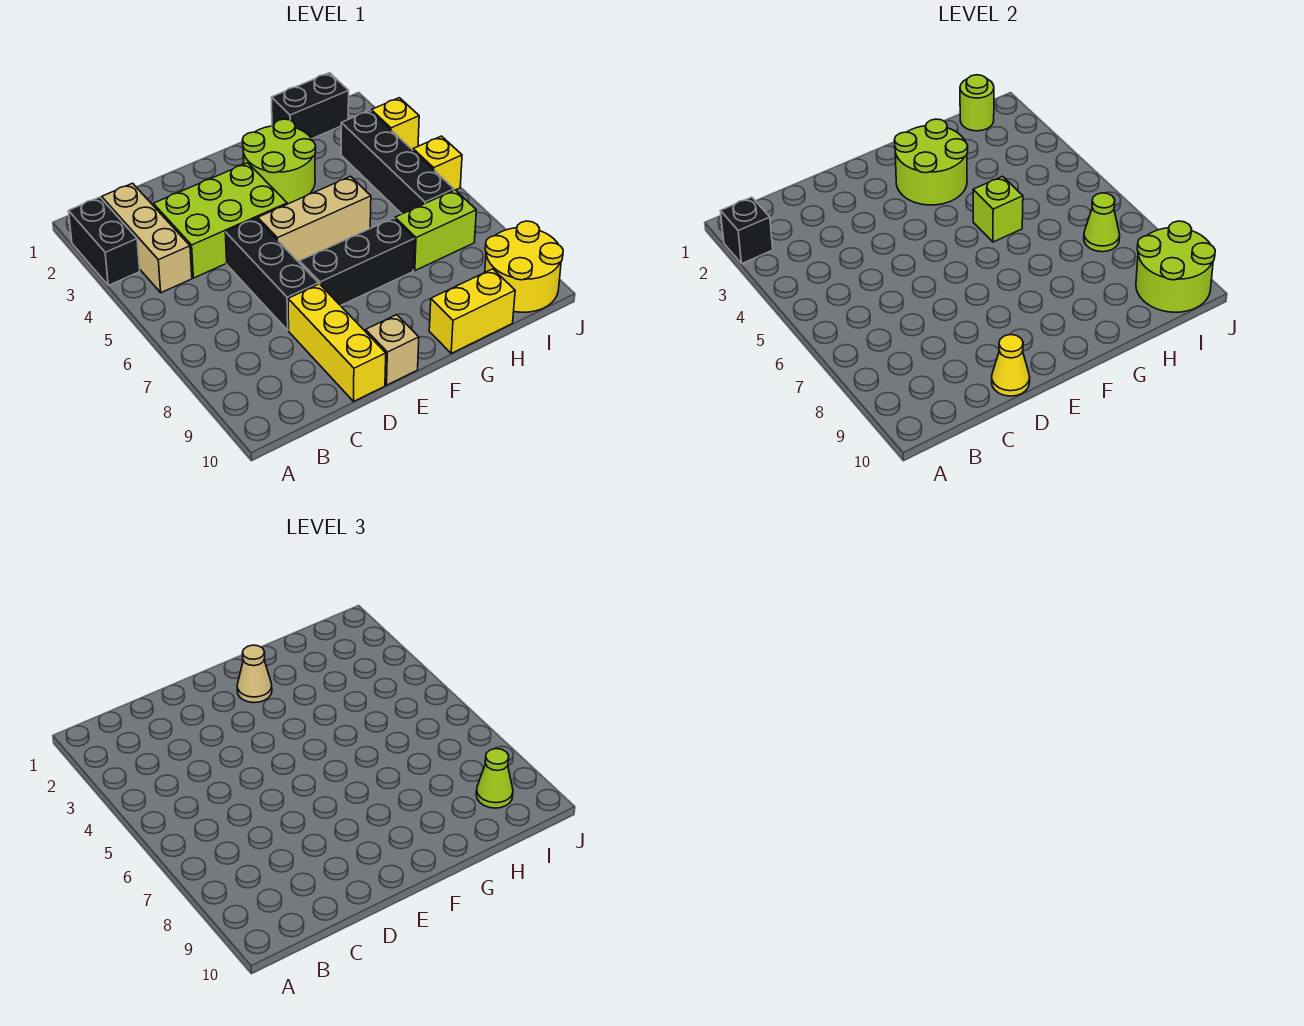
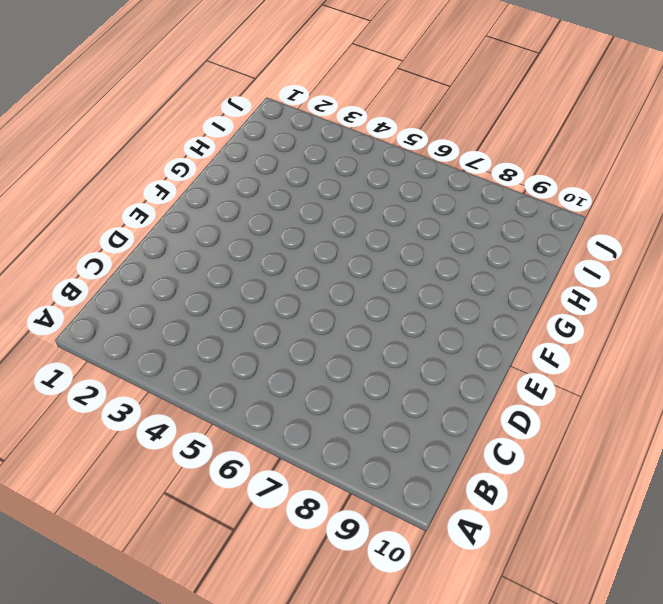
none -> black 1x2 brick [69,197,140,285]
none -> tan 1x3 brick [102,183,192,293]
none -> lime 2x3 brick [153,163,287,278]

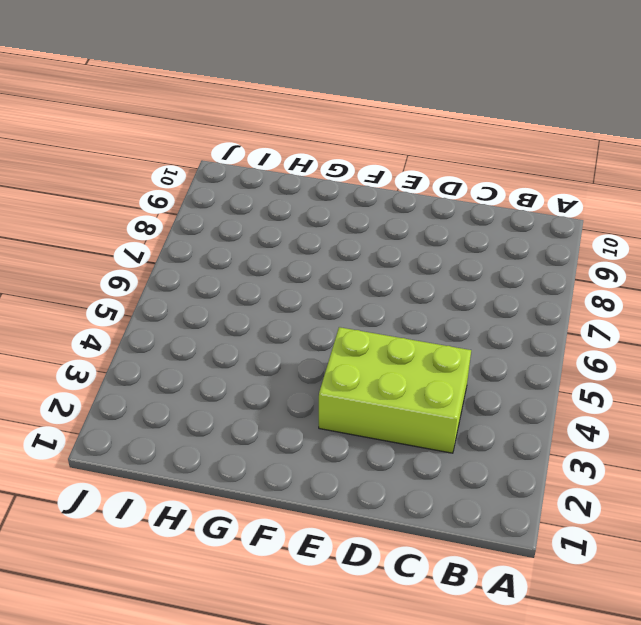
none -> black 1x2 brick [69,197,140,285]
none -> tan 1x3 brick [102,183,192,293]
none -> black 1x3 brick [225,218,318,330]

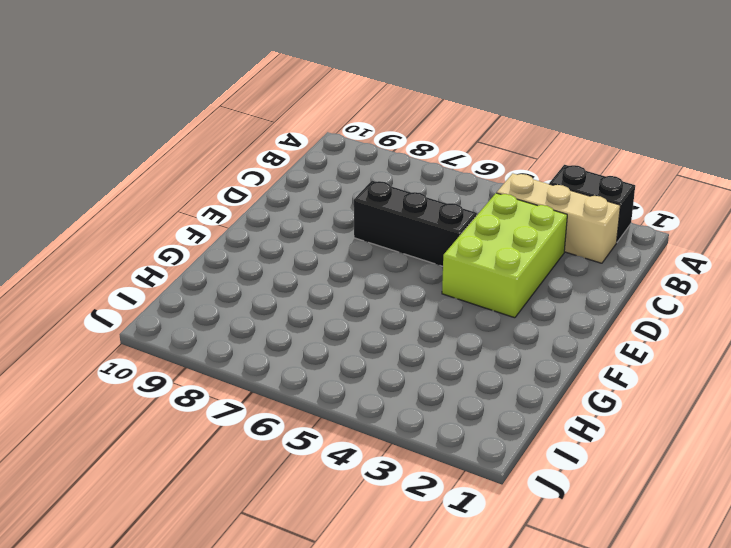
none -> yellow 1x3 brick [288,284,386,401]
none -> tan 1x3 brick [258,176,371,262]
none -> black 1x3 brick [300,218,415,306]

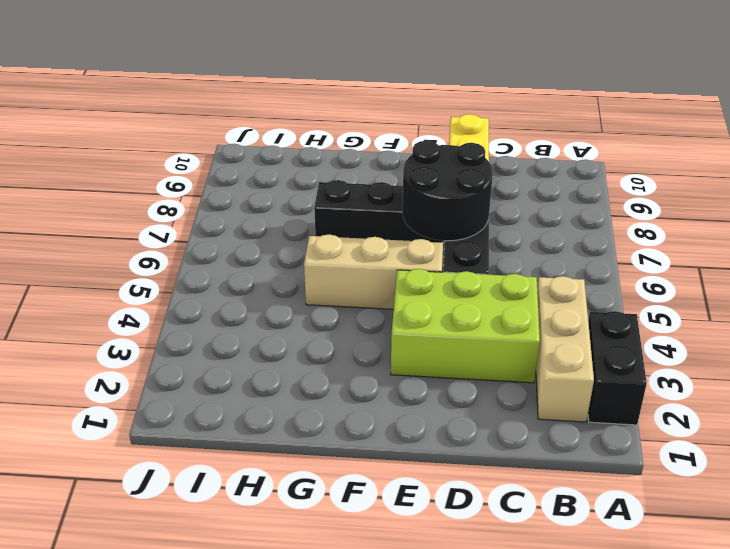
black 2x2 round brick [402,141,493,241] -> none
none -> tan 1x1 brick [366,315,419,385]
none -> lime 2x2 round brick [243,119,316,204]
none -> yellow 1x2 brick [429,269,515,353]

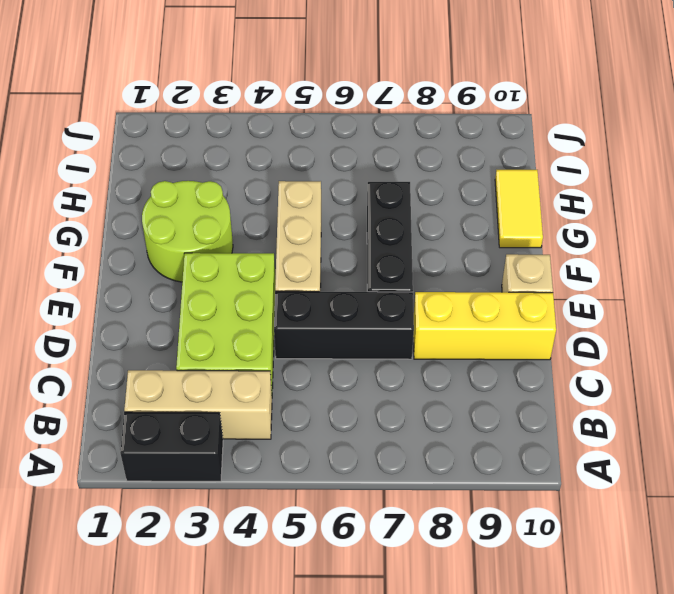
yellow 1x2 tile [495,170,543,248] -> yellow 1x2 brick [429,269,515,353]
none -> black 1x2 brick [271,73,349,139]
none -> lime 1x2 brick [395,190,476,271]
none -> black 1x4 brick [341,110,454,214]

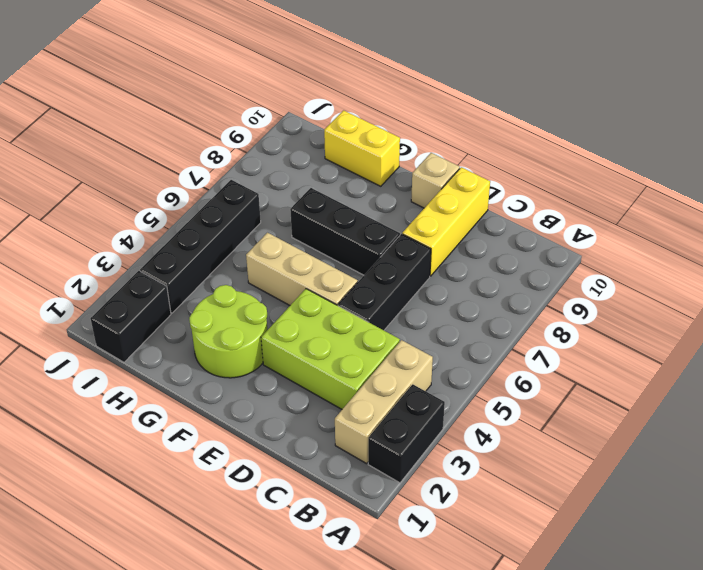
black 1x2 brick [91,271,171,362] -> black 1x2 brick turned to [271,73,349,139]
none -> lime 1x2 brick [395,190,476,271]
none -> yellow 2x2 round brick [485,221,563,312]
none -> yellow 1x1 brick [371,98,419,150]

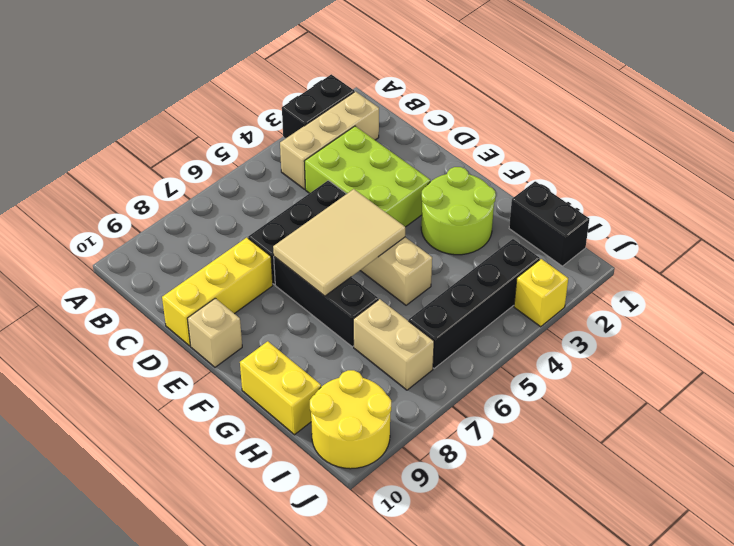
tan 2x3 tile [273,189,405,296] -> none
tan 1x2 brick [353,299,434,390] -> lime 1x2 brick [395,190,476,271]
none -> yellow 1x1 brick [413,136,462,190]
none -> black 1x1 brick [721,197,773,264]
none -> yellow 1x1 cone [992,335,1030,396]

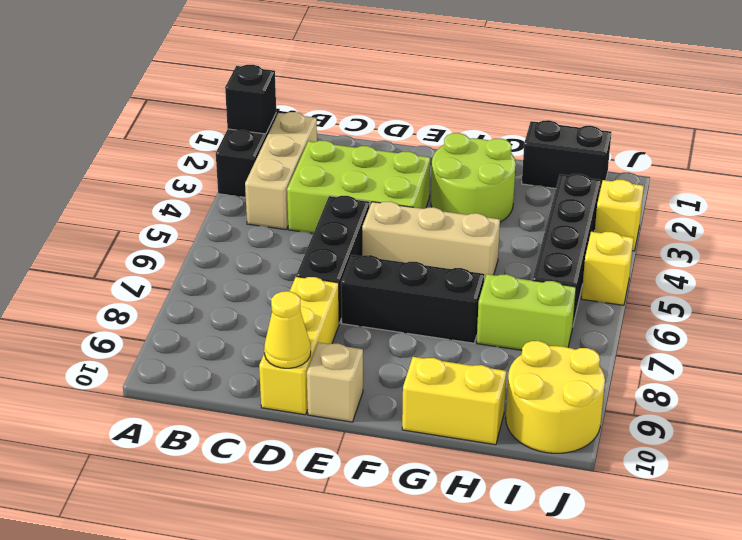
none -> lime 2x2 round brick [895,119,968,205]
none -> lime 1x1 brick [973,176,1023,242]
none -> lime 1x1 round brick [960,75,994,131]

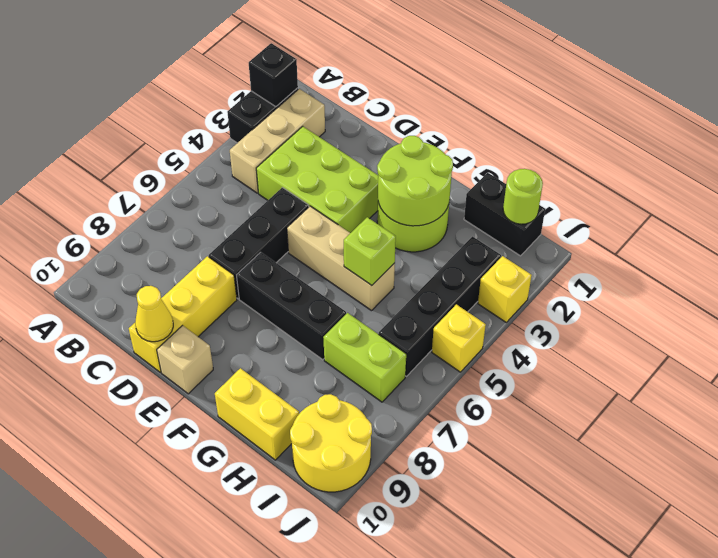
none -> lime 1x1 cone [1084,193,1120,252]
none -> lime 2x2 round brick [1136,221,1215,312]
none -> tan 1x1 cone [237,645,272,703]

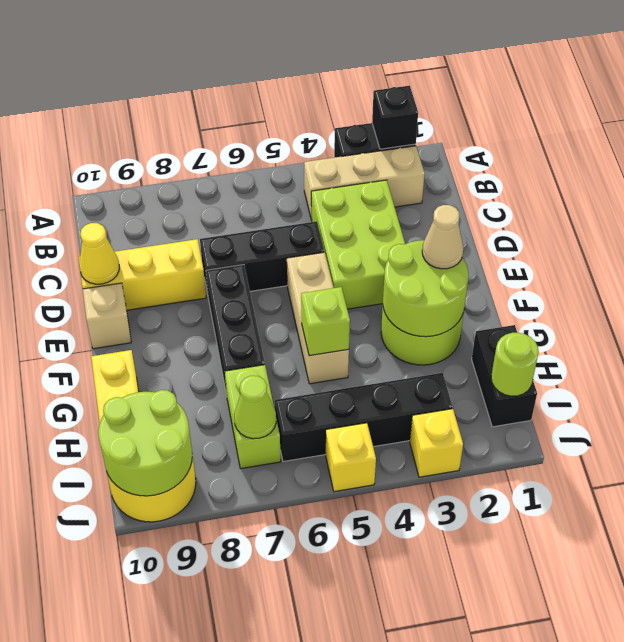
none -> lime 1x1 cone [476,749,513,808]

